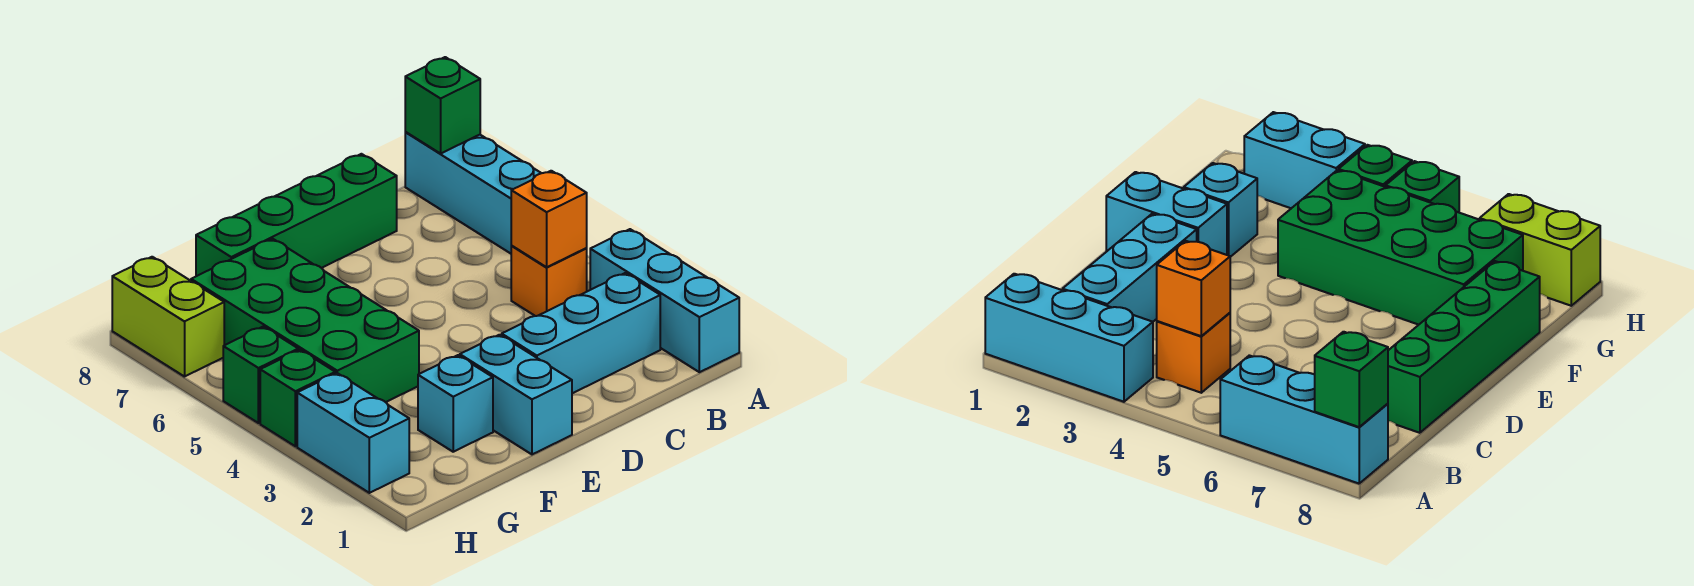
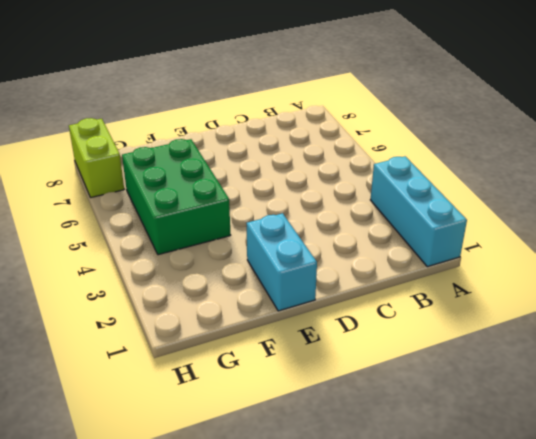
green 2x3 brick [122,139,230,255] -> green 2x4 brick [191,239,419,402]
none -> cyan 1x3 brick [405,132,541,254]
none -> cyan 1x3 brick [502,273,660,393]
none -> orange 1x1 brick [511,246,587,316]

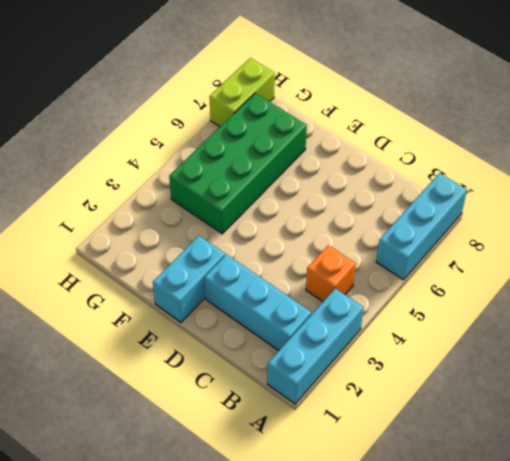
none -> green 1x4 brick [196,154,397,276]
none -> cyan 1x1 brick [418,355,493,452]
none -> cyan 1x2 brick [297,373,409,493]

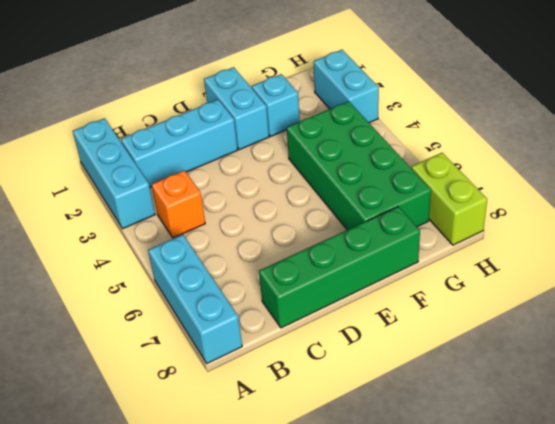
none -> green 1x1 brick [260,350,335,446]
none -> green 1x1 brick [223,327,298,423]
none -> green 1x1 brick [405,57,480,154]

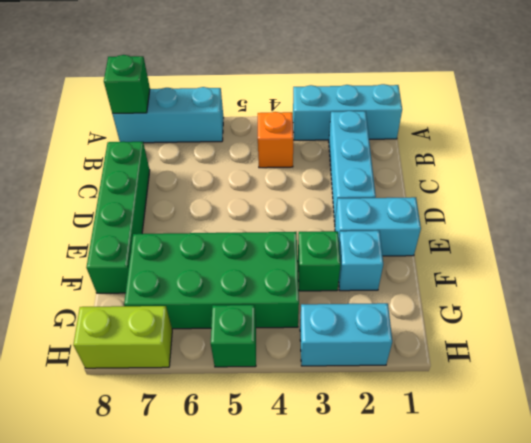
green 1x1 brick [298,231,341,291] -> green 1x1 brick moved to [260,350,335,446]
none -> orange 1x1 brick [511,171,587,267]

